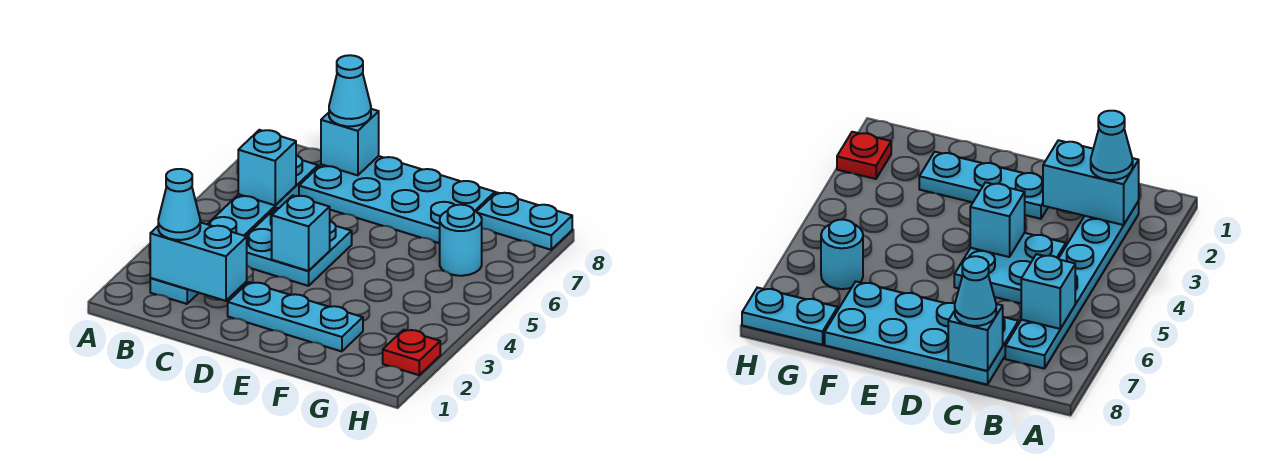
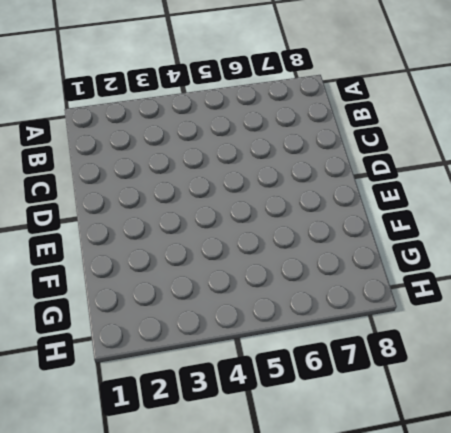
none -> cyan 1x6 plate [150,156,318,304]
none -> cyan 2x2 plate [246,208,352,286]
none -> cyan 2x4 plate [299,156,495,243]

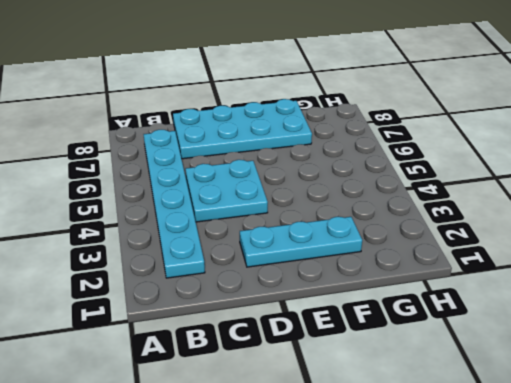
none -> cyan 1x1 round brick [440,205,482,276]
none -> cyan 1x2 plate [477,193,572,250]
none -> red 1x1 plate [383,330,440,375]

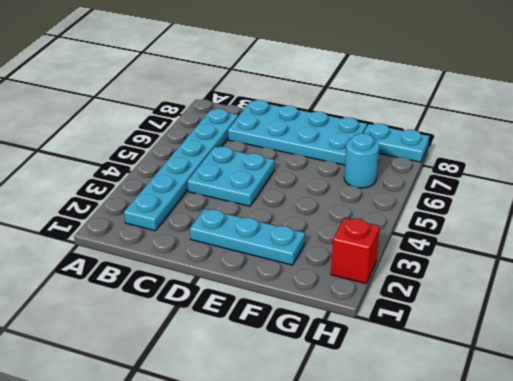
red 1x1 brick [331,218,380,284] -> red 1x1 plate [383,330,440,375]
none -> cyan 1x2 brick [150,222,247,301]
none -> cyan 1x1 brick [238,130,296,205]
none -> cyan 1x1 brick [321,109,379,175]

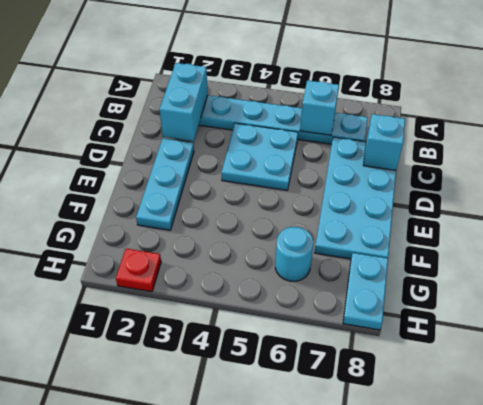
none -> cyan 1x1 brick [272,196,330,271]
none -> cyan 1x1 cone [158,169,200,240]
none -> cyan 1x1 cone [329,55,371,126]

